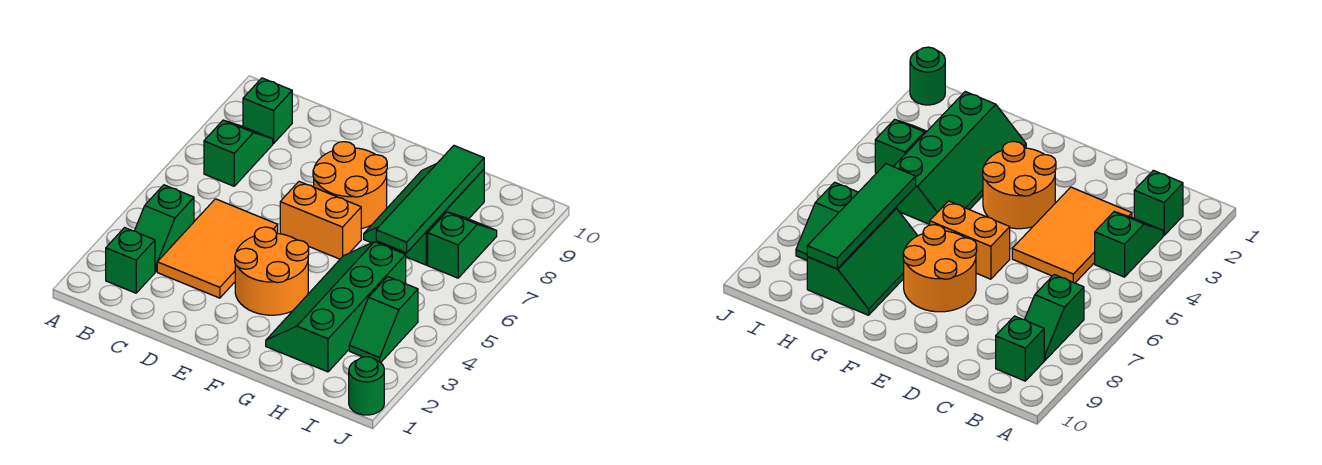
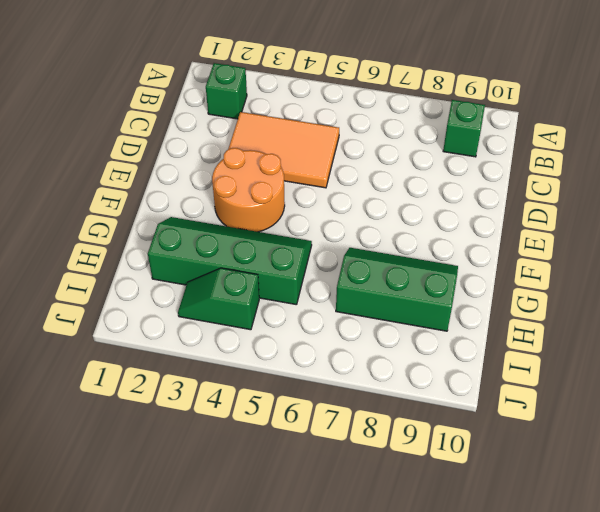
none -> green 1x2 slope [135,185,194,272]
none -> green 1x2 slope [204,120,273,186]
none -> orange 1x2 brick [280,182,361,259]

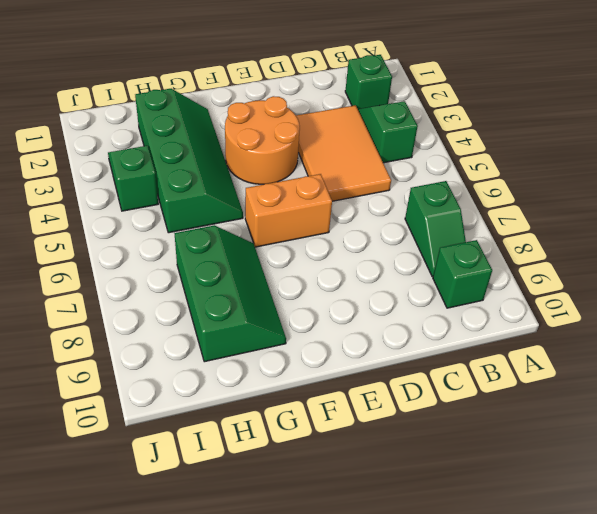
none -> orange 2x2 round brick [313,142,387,229]
none -> green 1x2 slope [428,212,497,278]
none -> green 1x1 round brick [349,357,384,415]

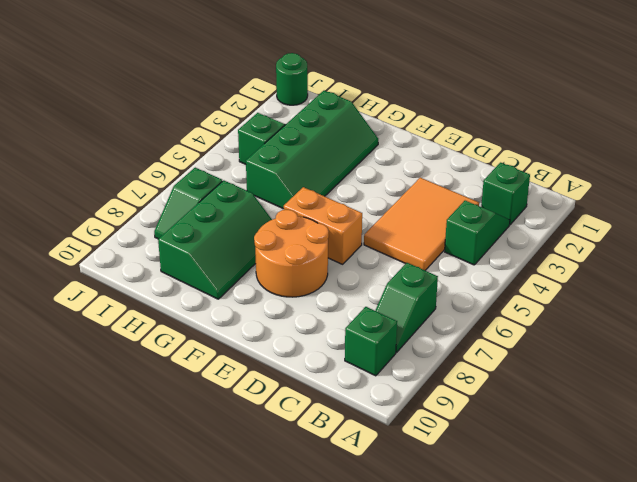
none -> orange 2x2 round brick [235,227,309,315]
none -> green 1x4 tile [376,146,484,253]

